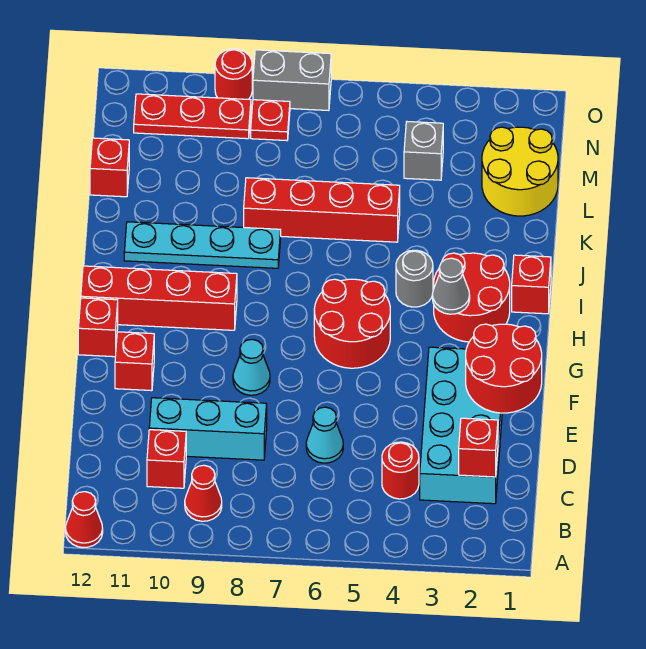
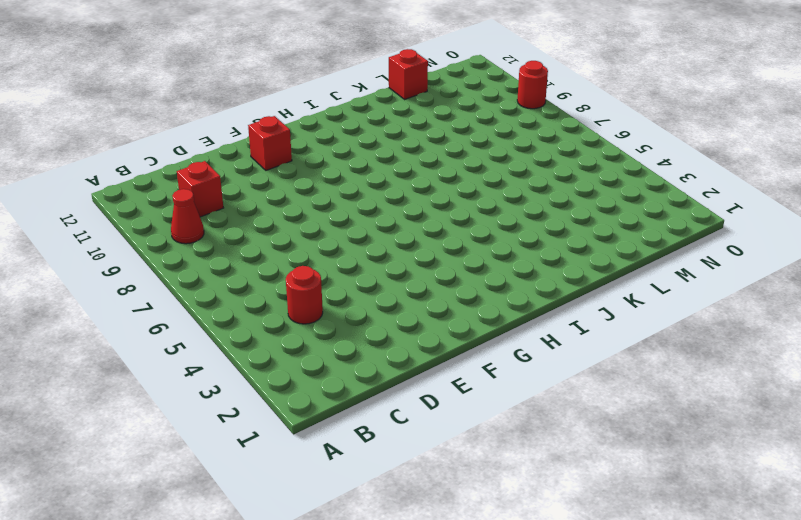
none -> red 1x1 cone [66,492,103,548]
none -> cyan 2x4 brick [420,347,502,504]
none -> cyan 1x1 cone [306,407,343,463]

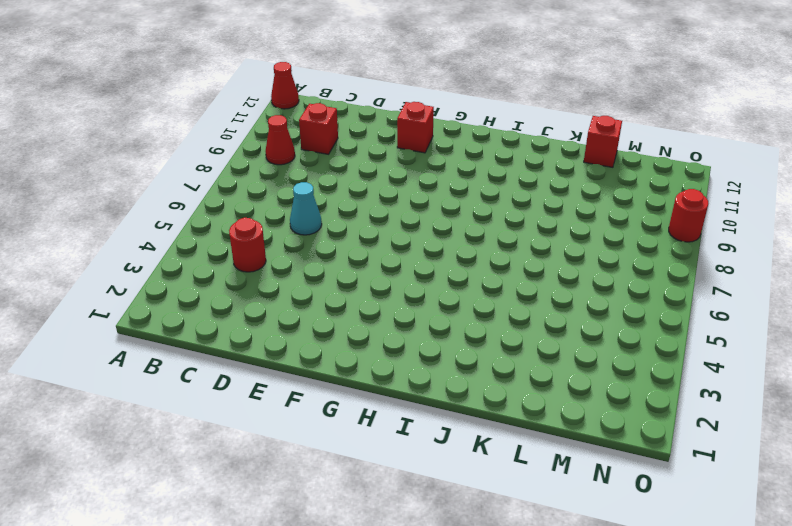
none -> cyan 2x4 brick [420,347,502,504]
none -> cyan 1x3 brick [149,398,267,460]
none -> cyan 1x1 cone [233,339,270,395]

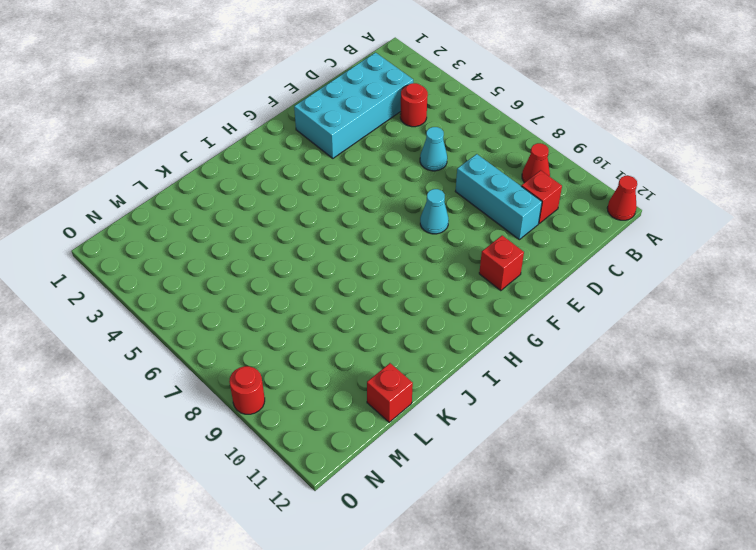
none -> red 2x2 round brick [314,279,390,368]
none -> red 1x1 brick [78,298,118,357]
none -> red 2x2 round brick [434,253,510,342]

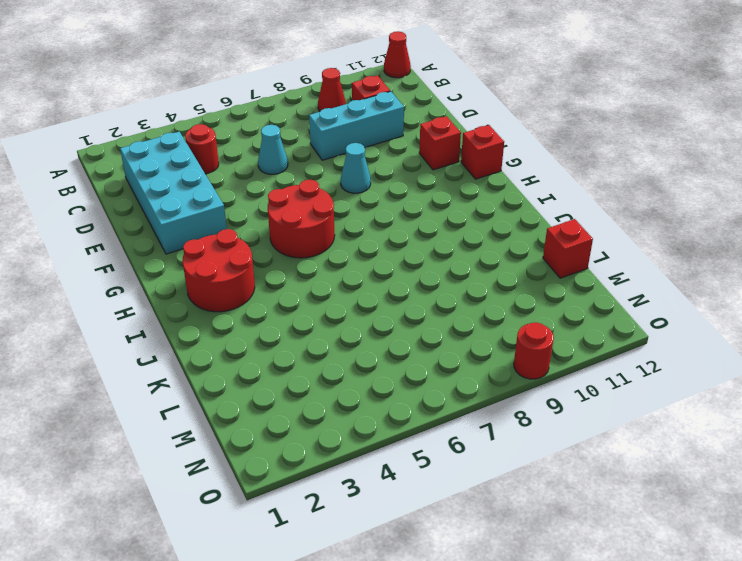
none -> red 1x4 brick [81,266,237,330]
none -> red 1x1 brick [512,255,551,314]
none -> grey 1x1 round brick [396,250,433,307]

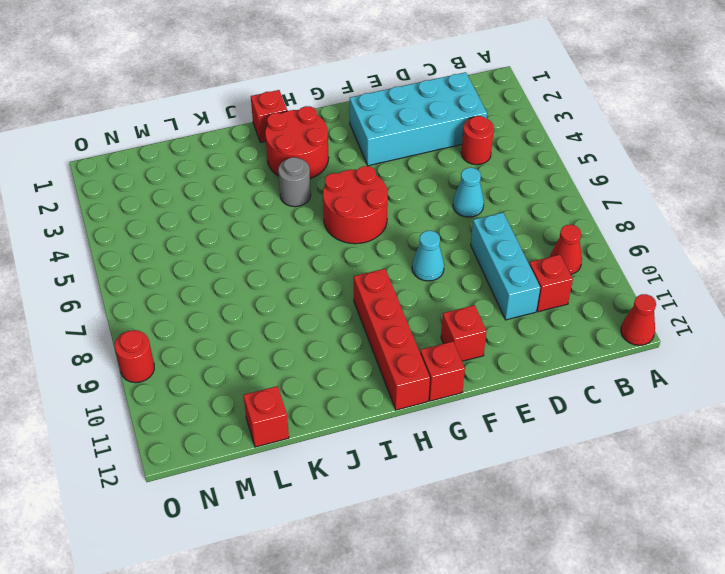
none -> cyan 1x4 plate [124,222,281,268]
none -> red 1x4 brick [244,178,400,242]
none -> yellow 2x2 round brick [482,127,558,216]

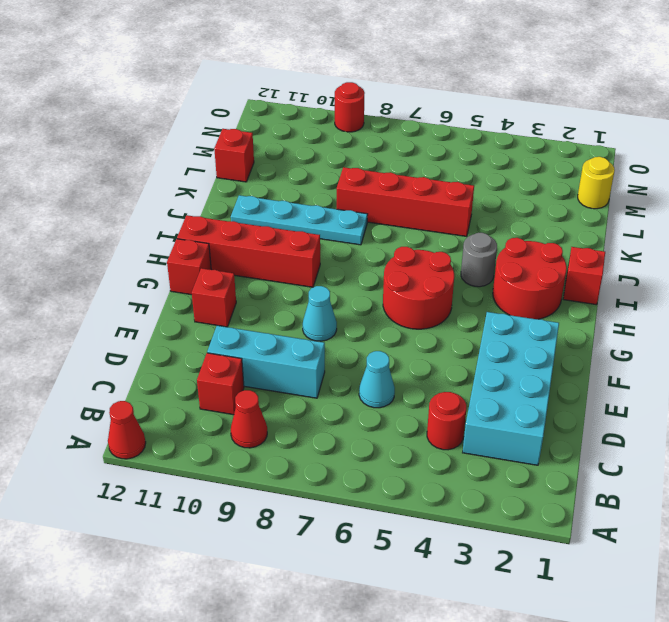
yellow 1x1 round brick [578,157,615,209] -> yellow 2x2 round brick [482,127,558,216]
none -> grey 1x1 brick [404,122,443,180]
none -> red 1x1 plate [251,100,290,141]
none -> red 1x3 plate [134,94,251,139]

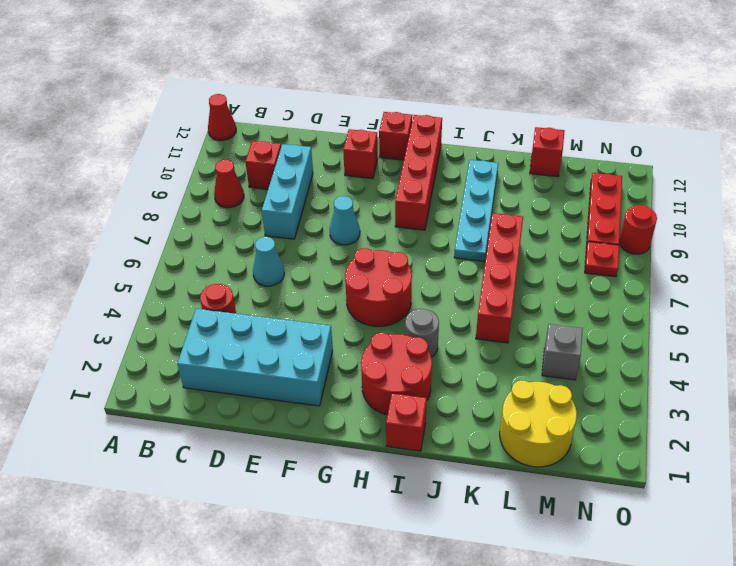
none -> grey 1x2 brick [253,50,331,111]
none -> red 1x1 brick [459,418,498,477]
none -> red 2x2 round brick [466,324,542,413]

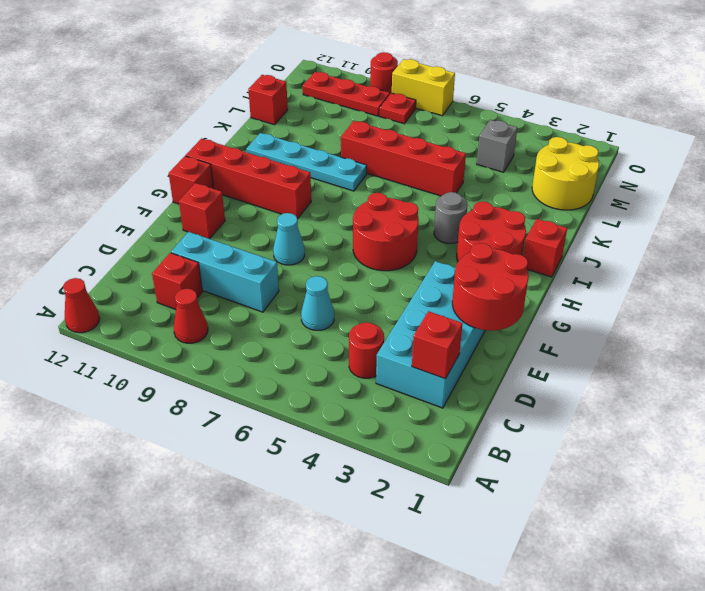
yellow 1x2 brick [392,59,455,116] -> grey 1x2 brick [253,50,331,111]
none -> grey 1x1 cone [432,258,470,314]

